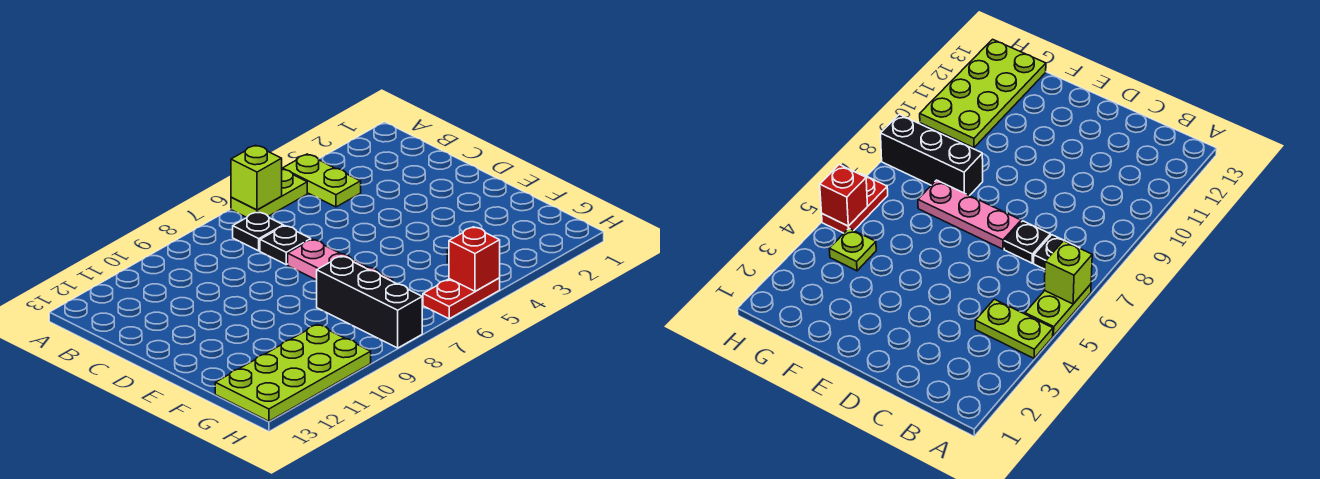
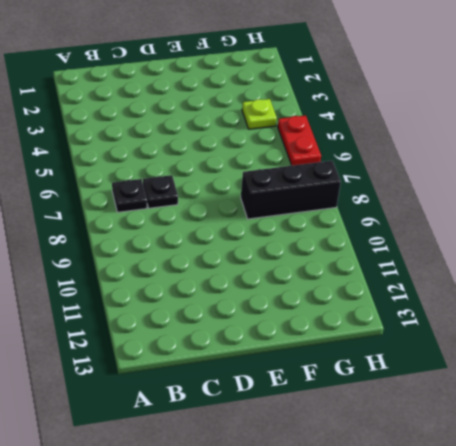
none -> lime 1x2 plate [282,154,361,207]
none -> lime 1x2 plate [231,170,307,218]

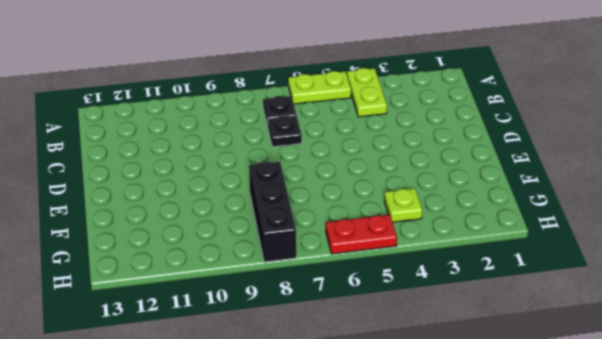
none -> pink 1x3 plate [288,239,393,282]
none -> lime 2x4 plate [215,325,371,421]

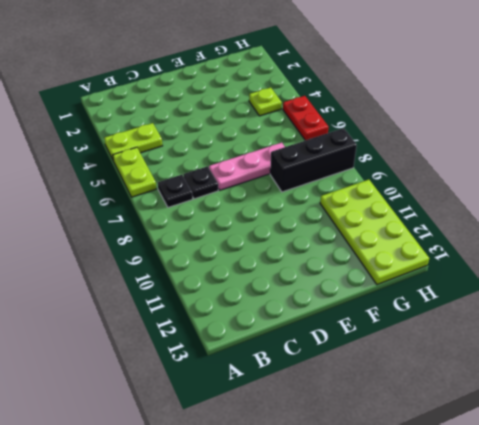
none -> lime 1x1 brick [231,145,282,210]
none -> red 1x1 brick [449,227,500,291]

